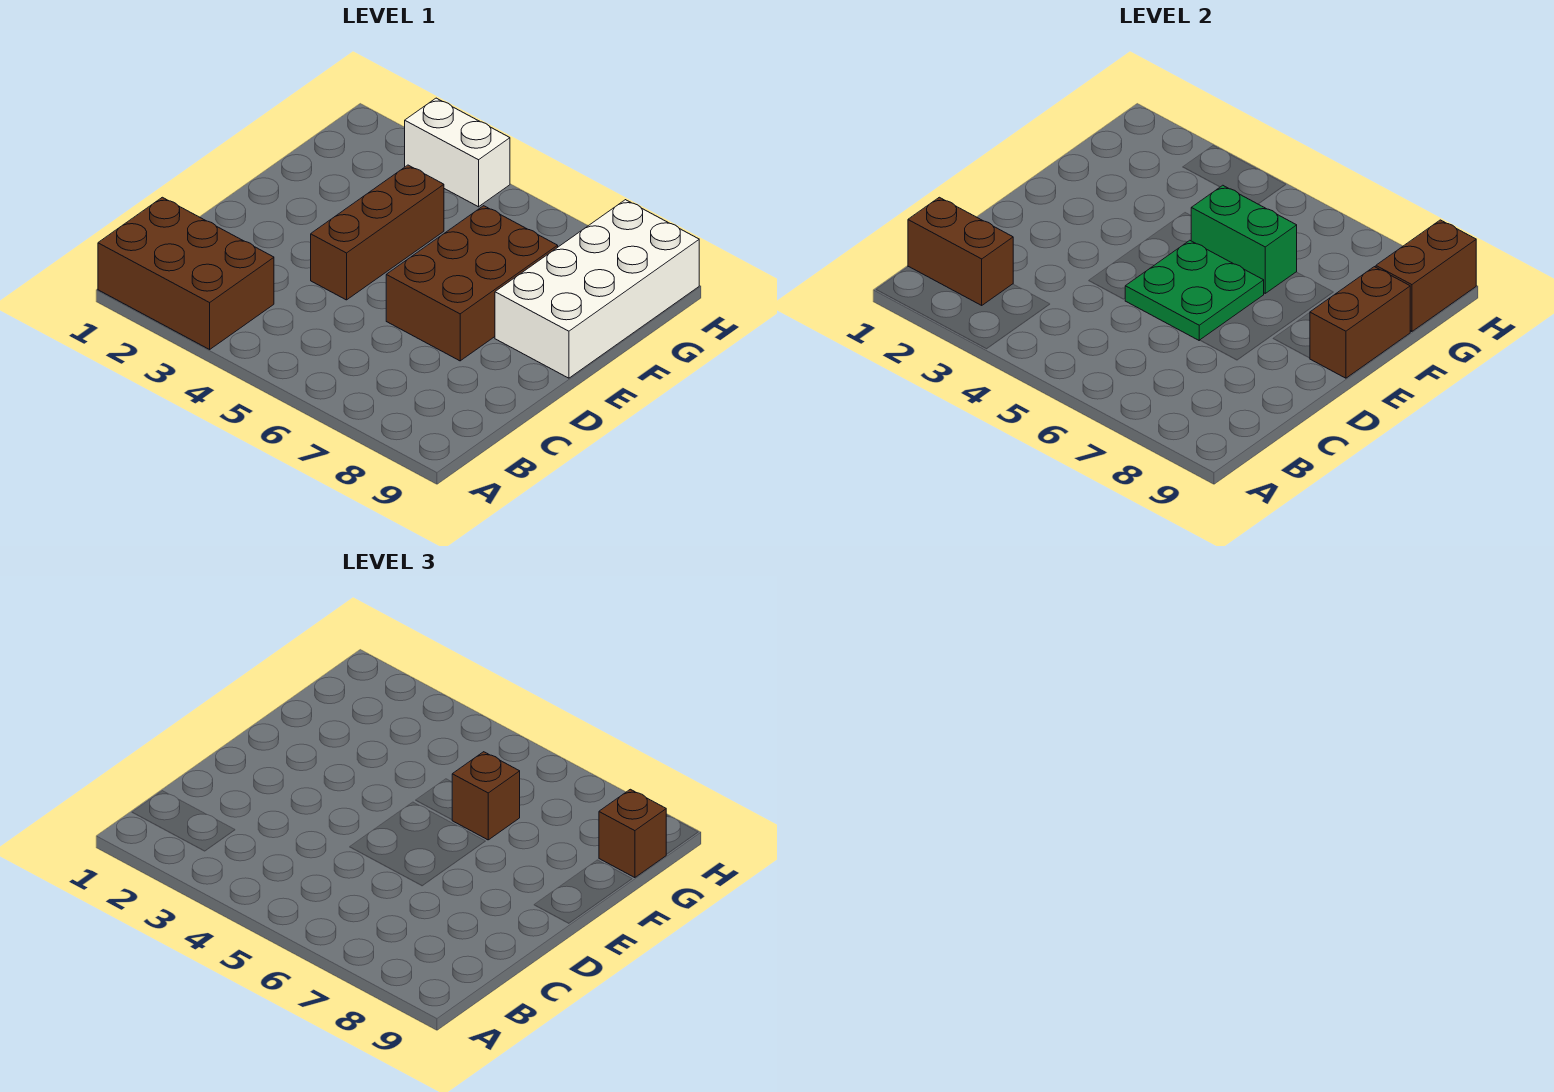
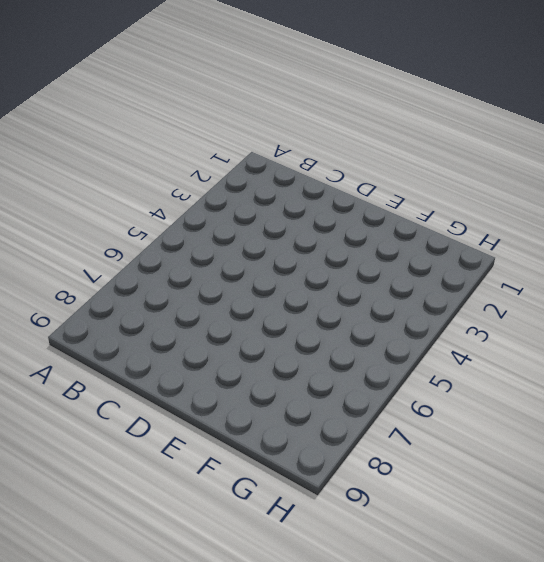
none -> brown 2x3 brick [98,197,274,349]
none -> brown 1x3 brick [311,165,444,300]
none -> brown 2x3 brick [386,206,558,361]

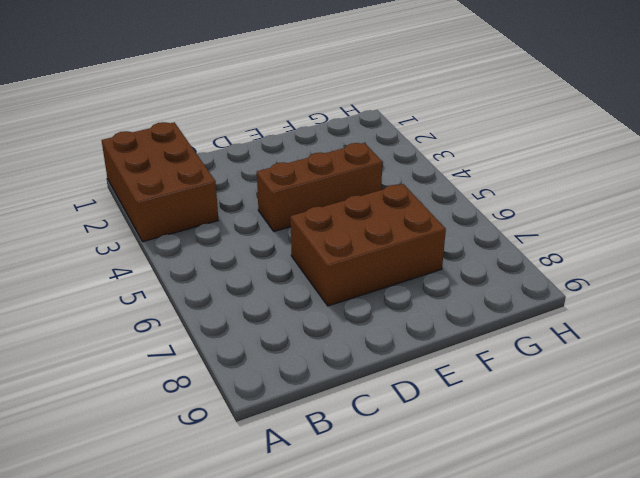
none -> white 2x4 brick [495,200,699,378]
none -> white 1x2 brick [405,98,510,207]
none -> brown 1x2 brick [908,197,1013,305]

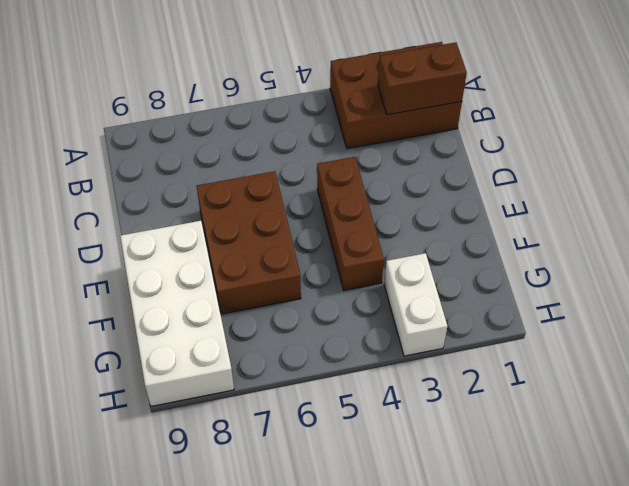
white 1x2 brick [384,253,447,356] -> white 1x2 brick turned to [405,98,510,207]
none -> green 2x2 plate [1125,240,1264,340]
none -> brown 1x2 brick [1310,267,1410,378]
none -> green 1x2 brick [1191,185,1297,293]

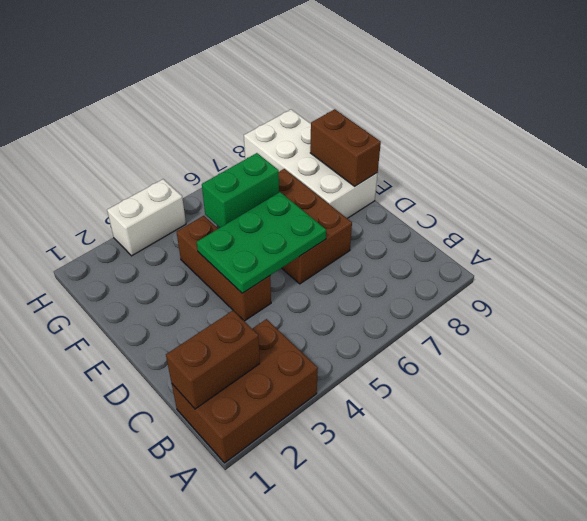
green 2x3 plate [197,192,326,293] -> green 2x2 plate [1125,240,1264,340]
none -> brown 1x2 brick [1376,220,1476,332]
none -> brown 1x1 brick [452,752,520,840]
none -> brown 1x1 brick [599,789,666,878]

